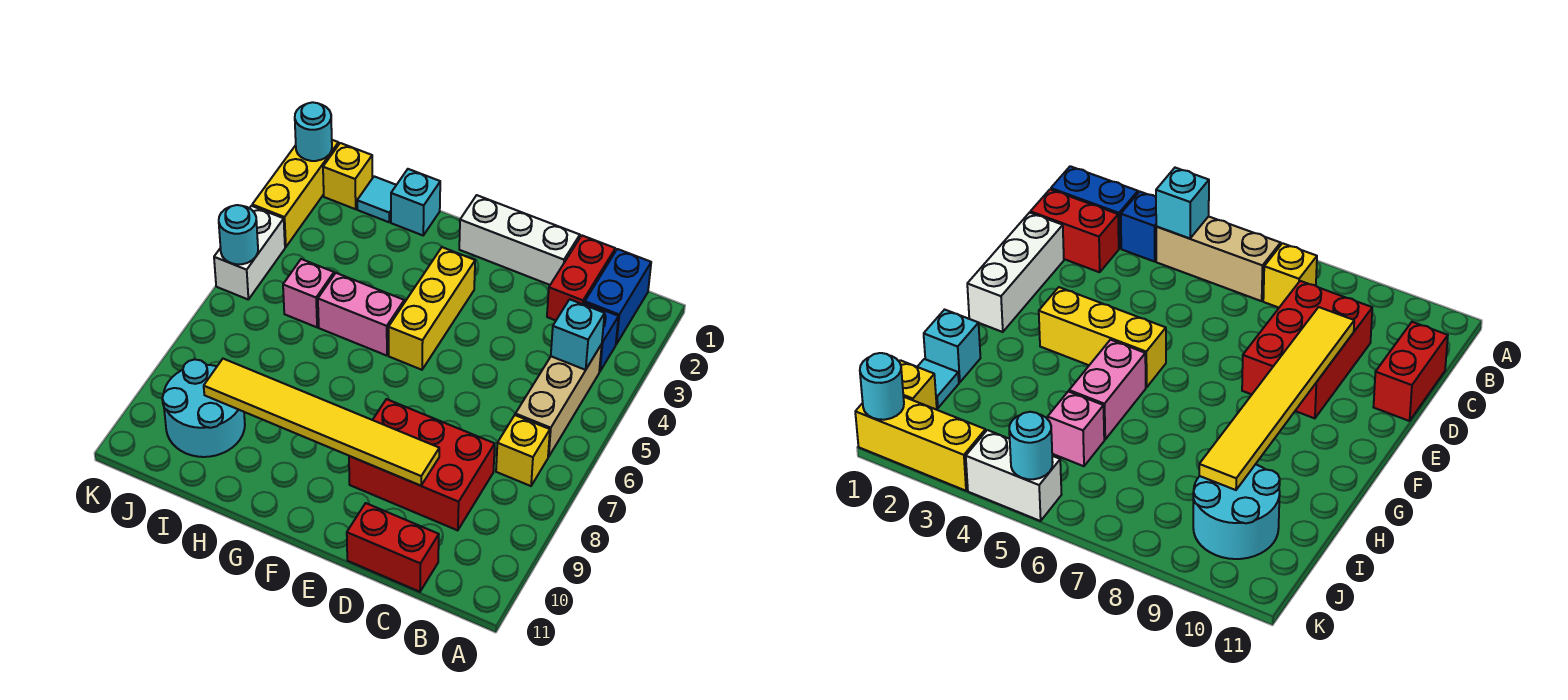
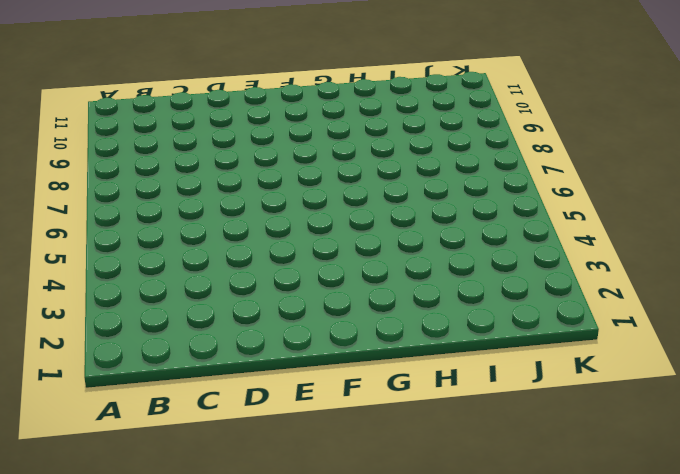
none -> blue 1x2 brick [585,249,651,344]
none -> blue 1x1 brick [583,303,619,372]
none -> tan 1x3 brick [515,344,602,457]

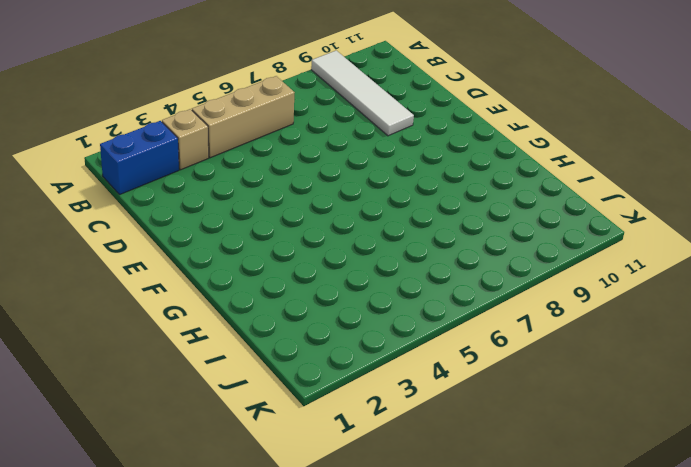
white 1x4 tile [311,51,414,136] -> red 2x3 brick [349,399,495,530]
tan 1x1 brick [162,109,209,170] -> blue 1x1 brick [583,303,619,372]
none -> yellow 1x1 brick [496,415,550,486]
none -> red 1x2 brick [547,236,615,320]
none -> red 1x2 brick [347,503,439,592]

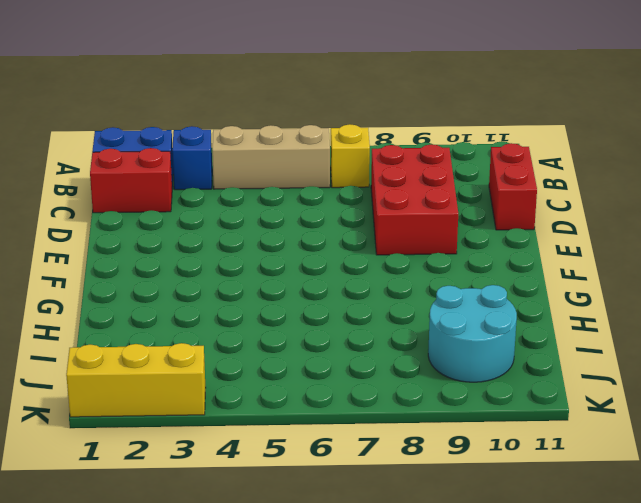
none -> white 1x3 brick [459,195,580,285]
none -> yellow 1x3 brick [389,247,475,370]
none -> pink 1x2 brick [318,273,404,356]

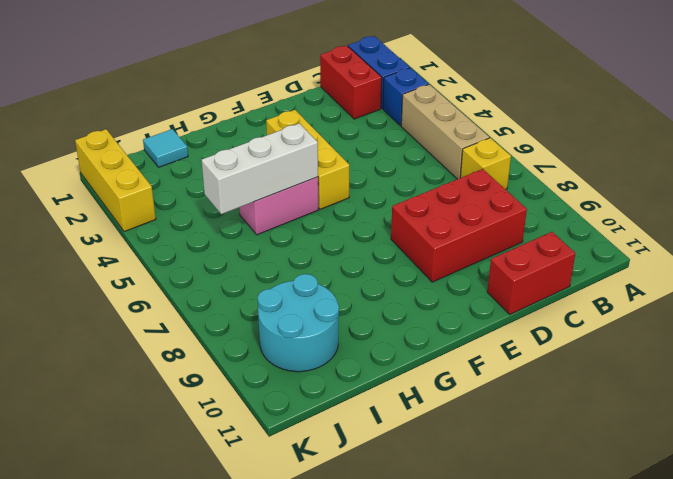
white 1x3 brick [202,123,318,214] -> white 1x3 brick moved to [459,195,580,285]
none -> cyan 1x1 brick [391,169,440,235]
none -> pink 1x1 brick [283,259,334,327]
none -> yellow 1x1 brick [323,143,372,209]

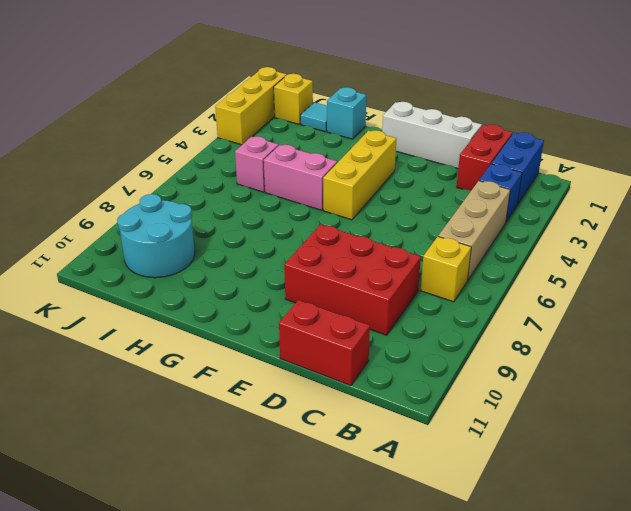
none -> white 1x2 brick [214,206,285,299]
none -> cyan 1x1 brick [551,299,605,370]
none -> yellow 1x6 tile [204,359,439,486]

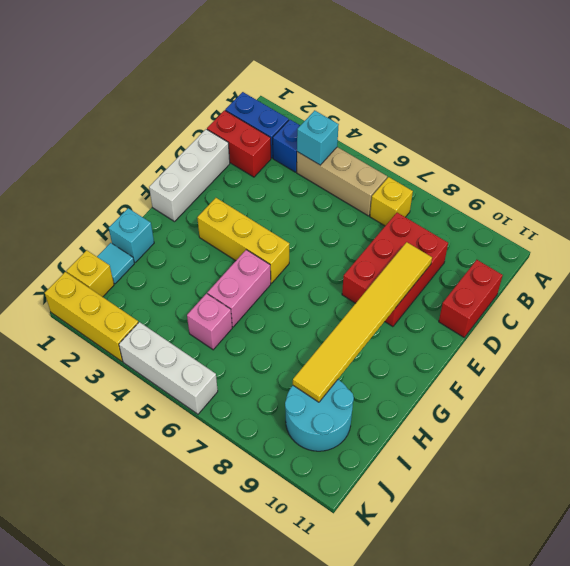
white 1x3 brick [119,322,218,414] -> white 1x2 brick [214,206,285,299]
none -> cyan 1x1 round brick [295,102,332,161]
none -> cyan 1x1 round brick [219,205,258,264]

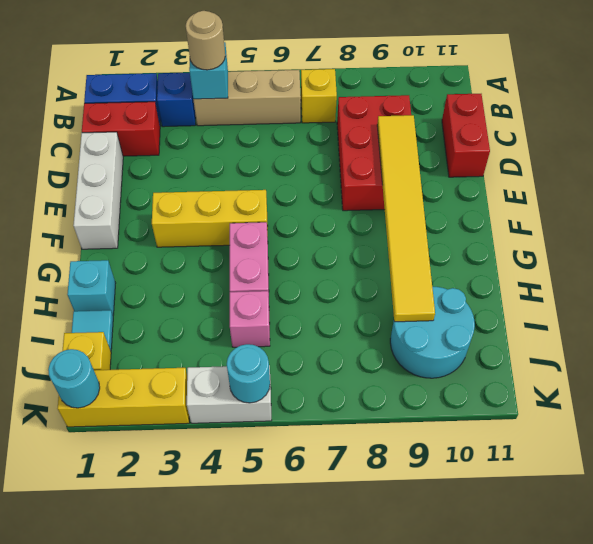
tan 1x1 round brick [186,11,225,70] -> none

